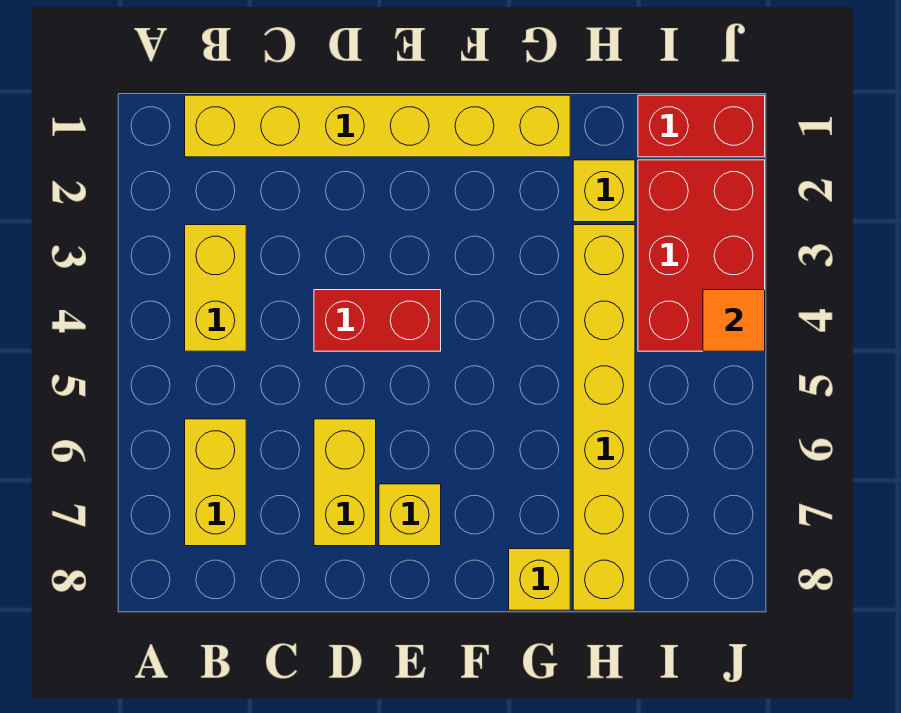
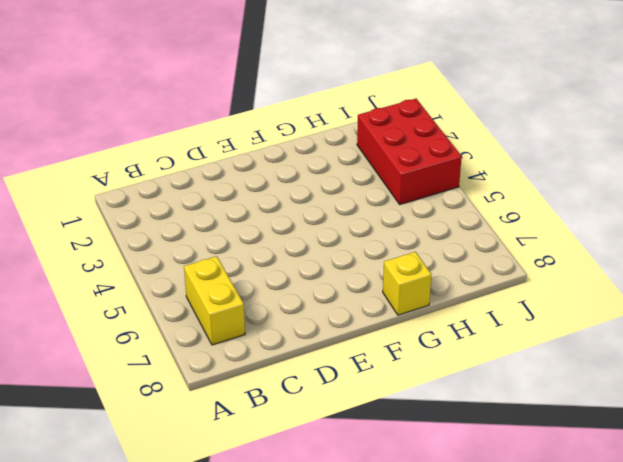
none -> yellow 1x6 brick [185,95,570,157]
none -> yellow 1x2 brick [185,225,246,351]
none -> red 1x2 brick [314,290,441,351]

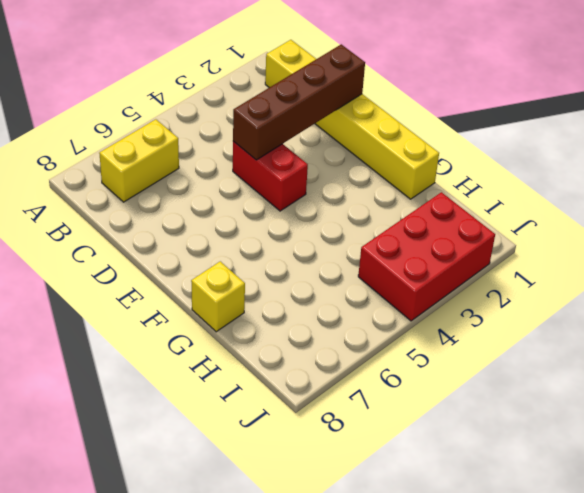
brown 1x4 brick [233,44,365,160] -> none
none -> yellow 1x2 brick [185,225,246,351]
none -> yellow 1x2 brick [314,419,376,546]
none -> yellow 1x1 brick [379,484,441,546]

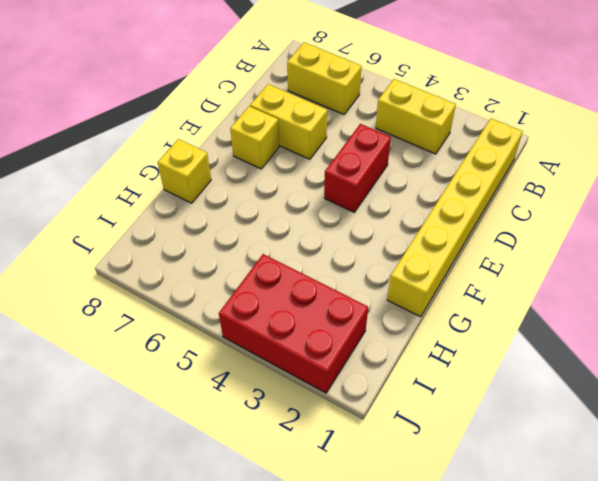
none -> yellow 1x1 brick [573,160,635,222]
none -> yellow 1x6 brick [573,225,635,610]
none -> red 1x2 brick [638,95,765,157]

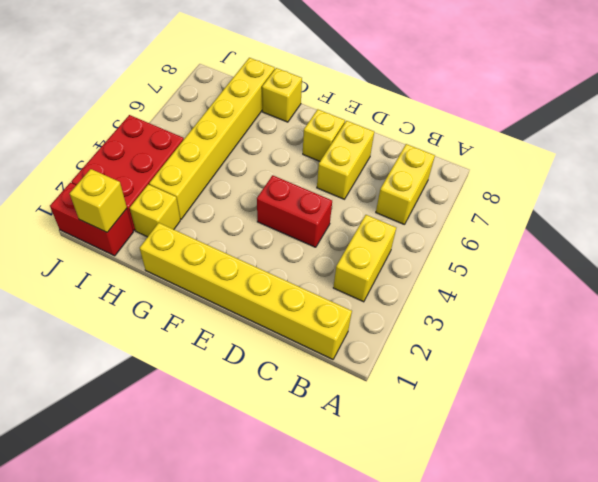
yellow 1x1 brick [70,169,127,232] -> none
none -> orange 1x1 tile [703,290,765,351]

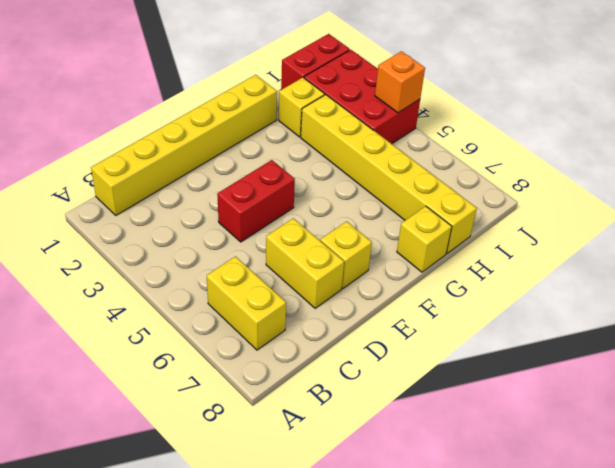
orange 1x1 brick [375,51,425,113] -> orange 1x1 tile [703,290,765,351]
none -> yellow 1x2 brick [185,225,246,351]

